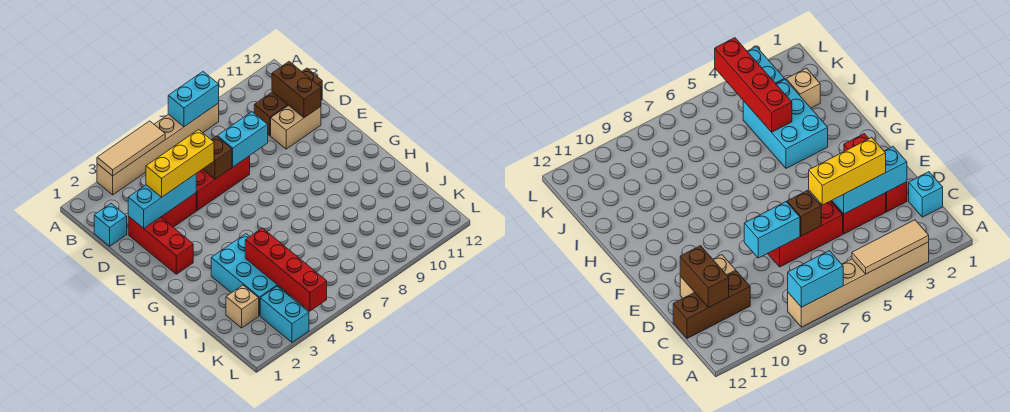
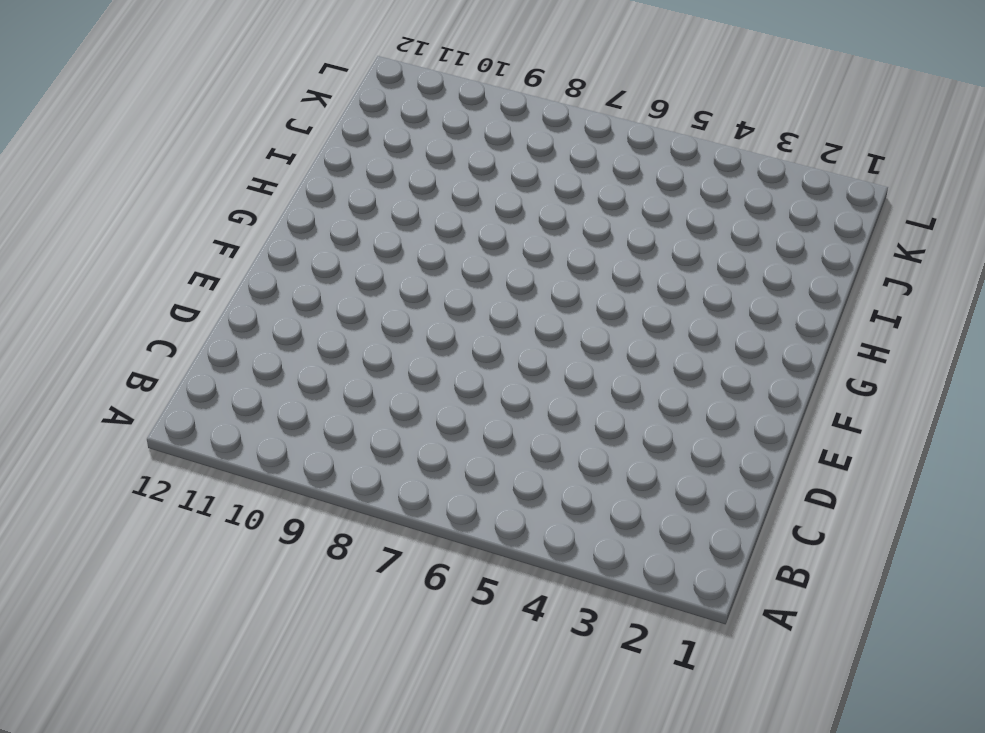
none -> tan 1x6 brick [97,103,219,195]
none -> cyan 1x1 brick [94,204,127,246]
none -> brown 1x3 brick [254,68,322,136]

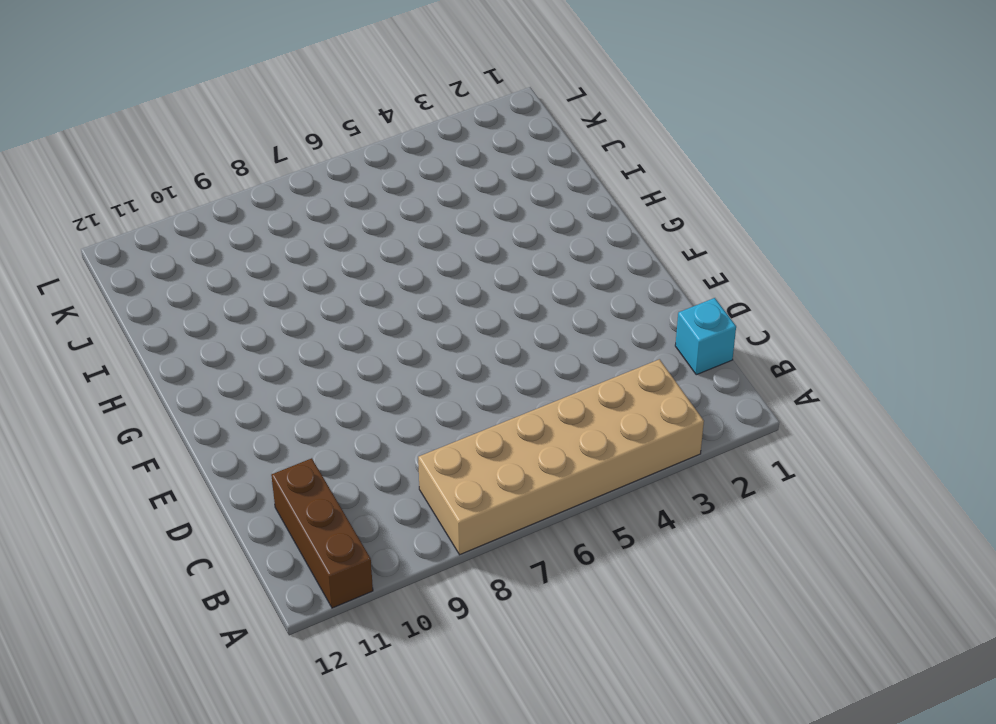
tan 2x6 brick [418,359,704,555] -> tan 1x6 brick [97,103,219,195]
brown 1x3 brick [271,458,373,608] -> brown 1x3 brick turned to [254,68,322,136]
none -> red 1x3 brick [128,216,193,274]
none -> red 1x2 brick [161,193,196,227]
none -> red 1x3 brick [196,156,250,210]

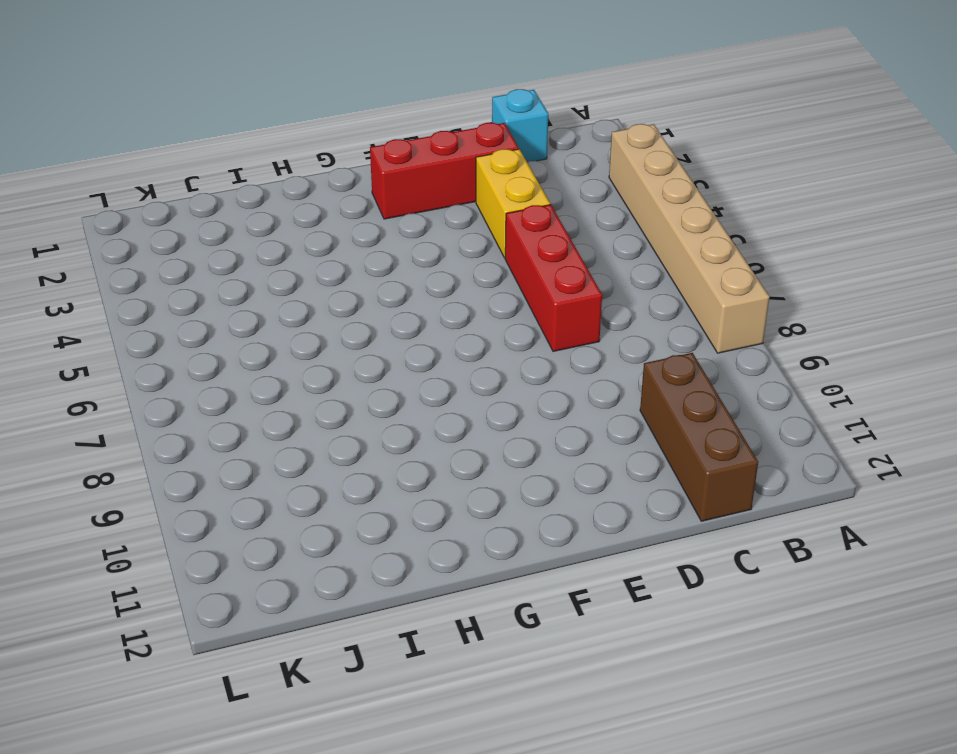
yellow 1x2 brick [476,149,550,258] -> red 1x2 brick [161,193,196,227]
none -> tan 1x2 brick [271,105,321,149]
none -> cyan 2x3 brick [211,234,289,316]
none -> tan 1x1 brick [226,285,259,328]

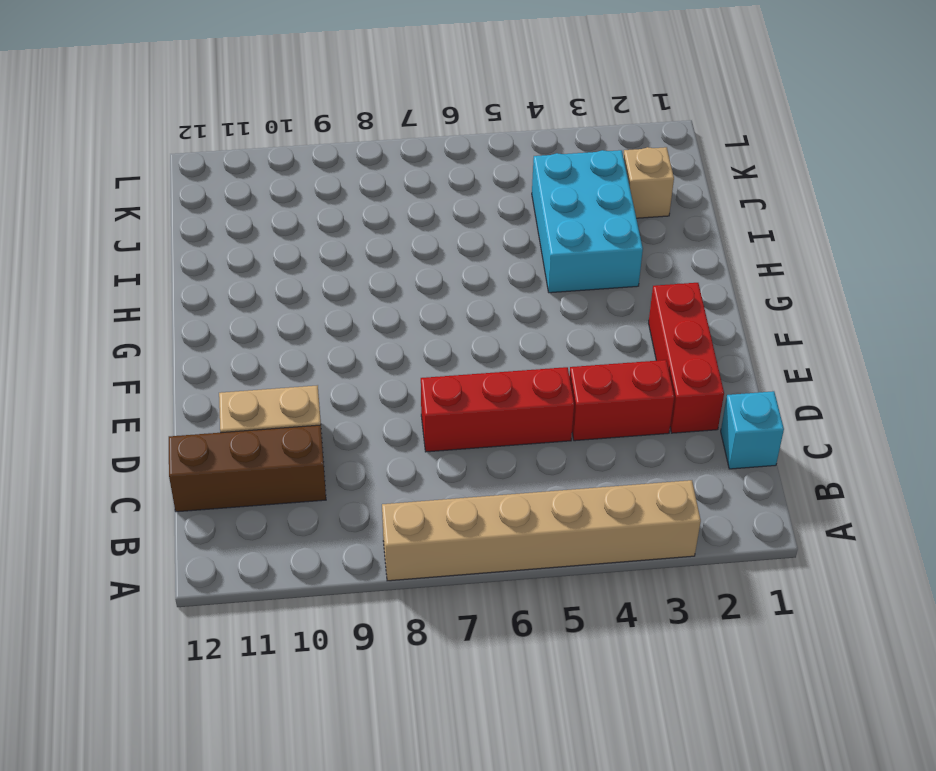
none -> cyan 1x2 brick [260,286,309,342]
none -> tan 1x3 tile [97,121,165,176]
none -> cyan 1x2 brick [168,72,219,127]

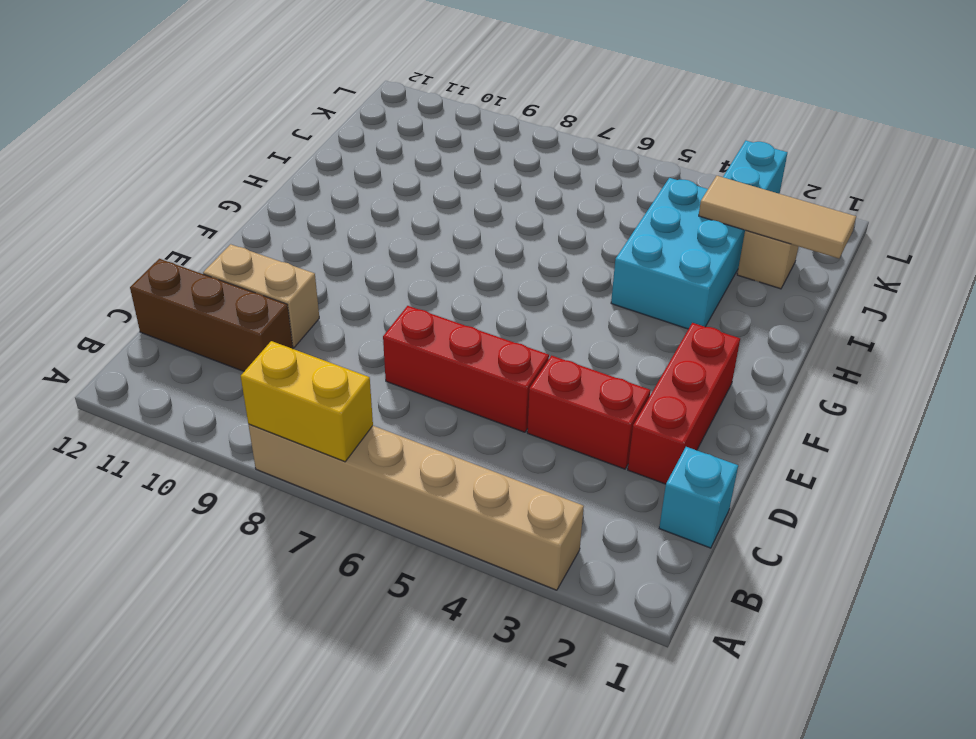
yellow 1x2 brick [241,341,373,462] -> cyan 1x2 brick [168,72,219,127]
tan 1x3 tile [699,176,856,258] -> tan 1x3 tile moved to [97,121,165,176]
none -> brown 1x2 brick [272,62,321,118]
none -> cyan 1x3 brick [128,174,196,228]
none -> brown 1x1 brick [203,136,232,179]

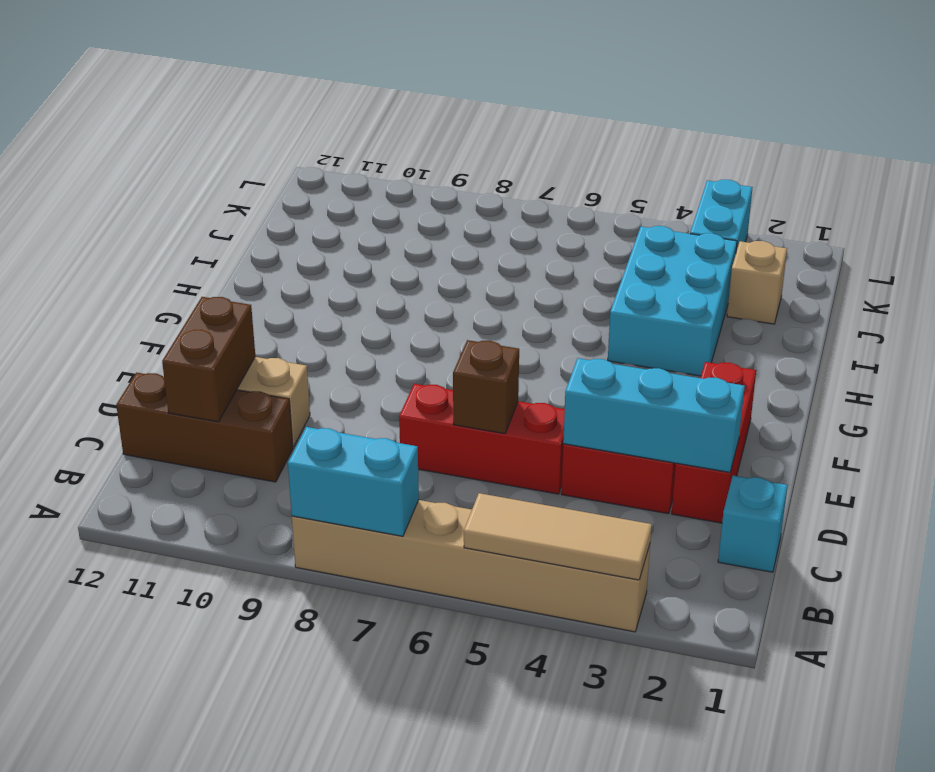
none -> cyan 1x2 brick [217,112,268,167]
none -> red 1x4 brick [245,228,327,311]
none -> yellow 1x3 brick [146,130,214,197]

